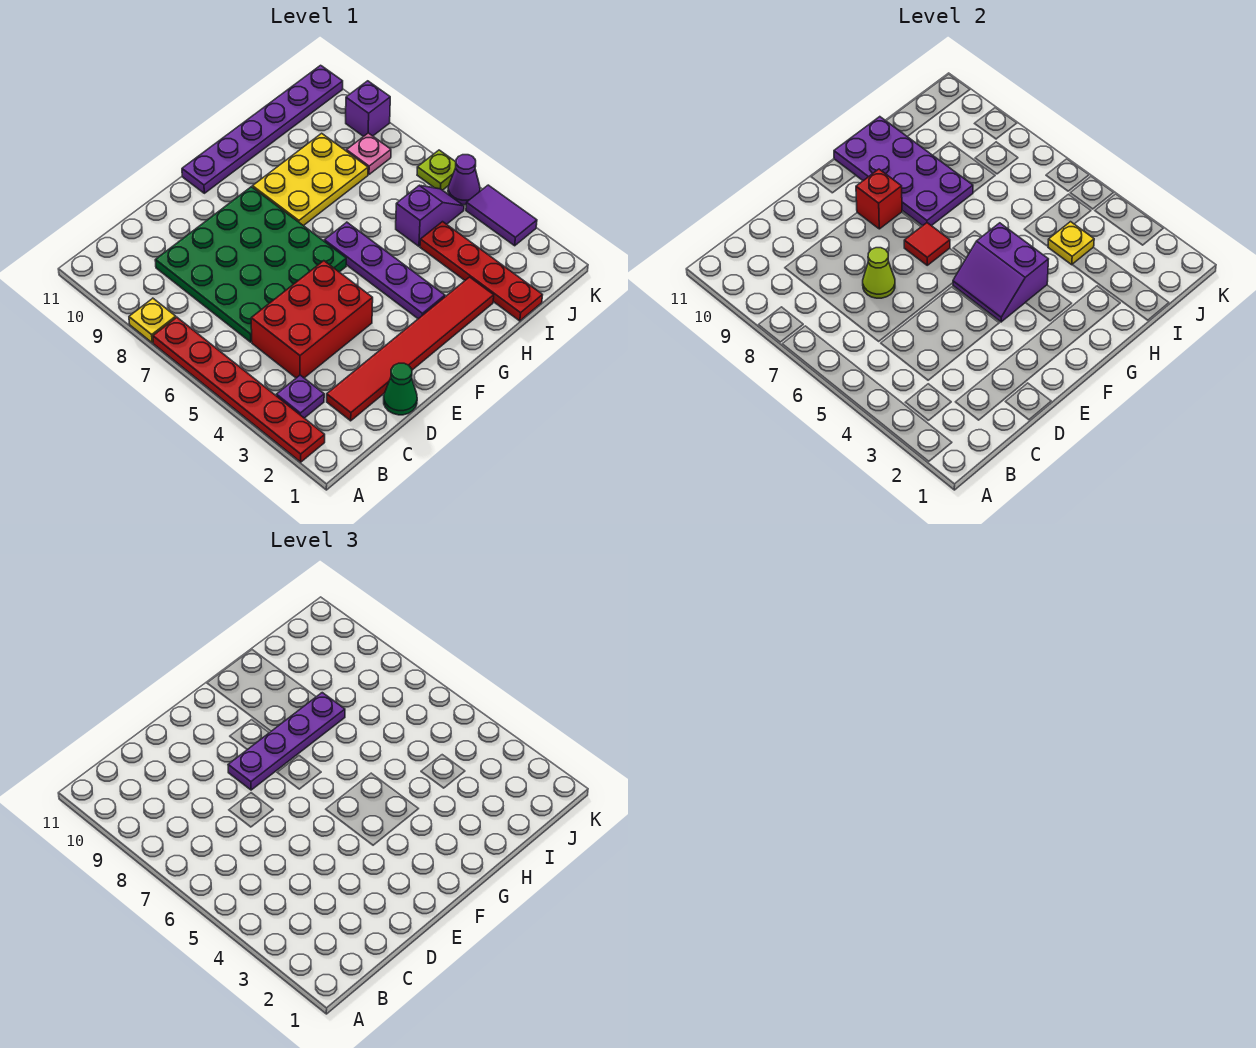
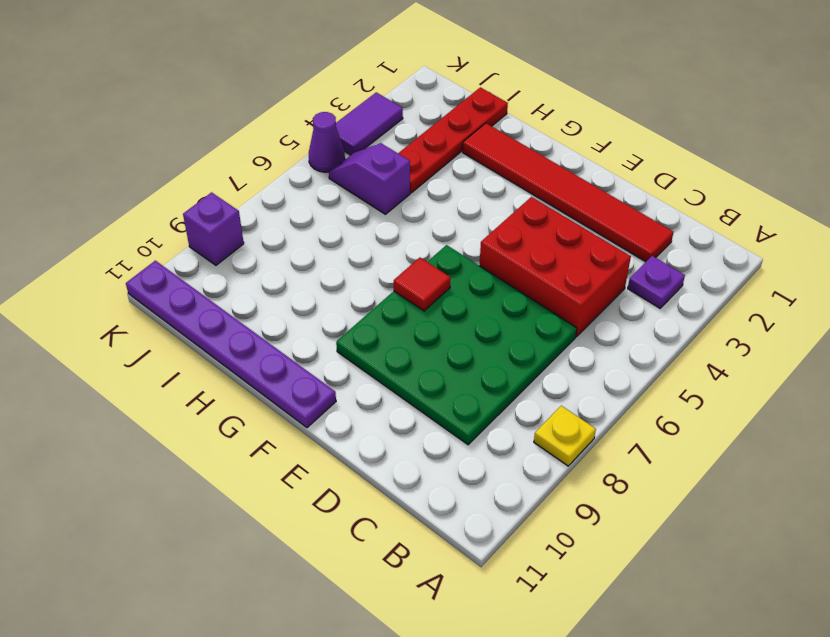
none -> red 1x6 plate [153,317,325,462]
none -> green 1x1 cone [384,363,417,415]
none -> purple 1x4 plate [324,222,445,319]

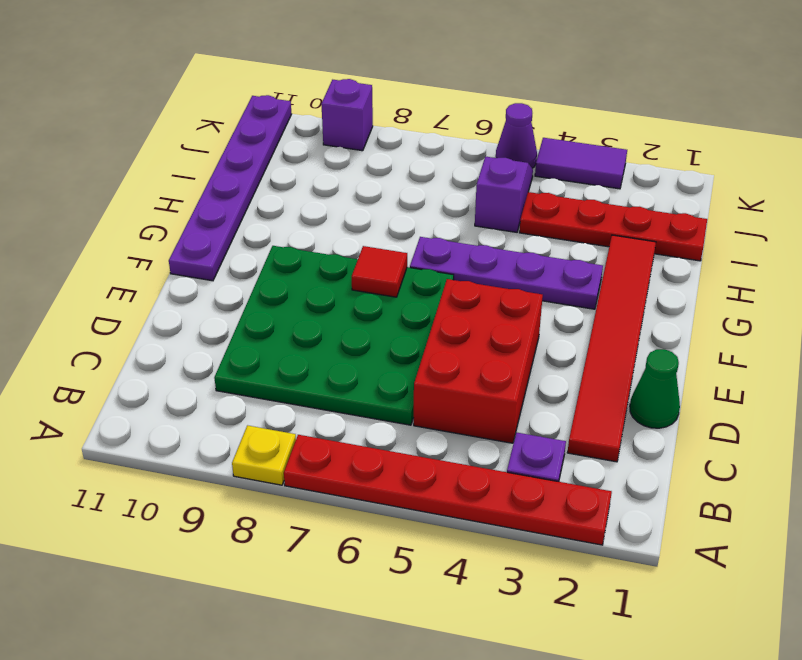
none -> yellow 2x3 plate [253,133,368,226]
none -> pink 1x1 plate [346,133,391,174]
none -> lime 1x1 plate [417,150,456,190]

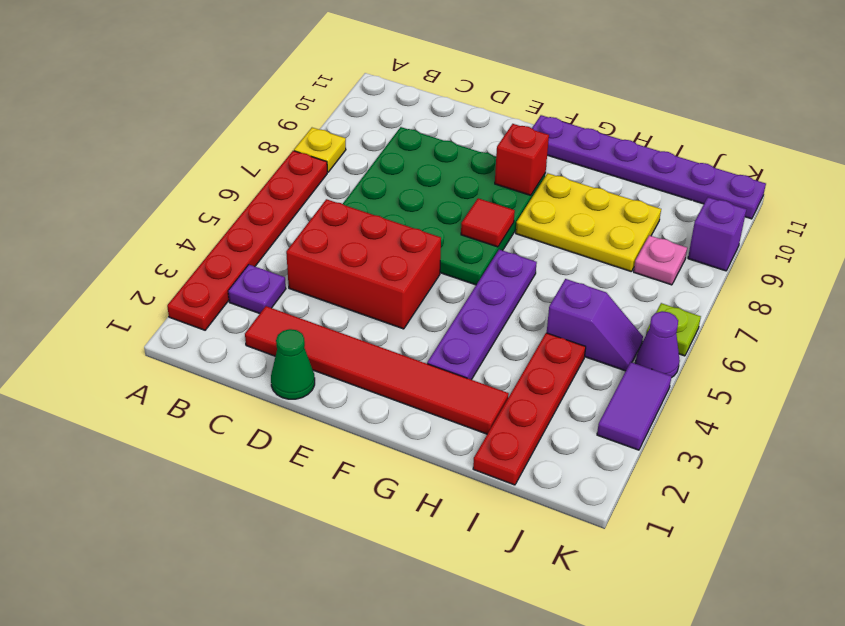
none -> lime 1x1 cone [863,248,895,298]
none -> purple 2x2 slope [953,223,1048,322]
none -> purple 2x4 plate [834,117,973,226]

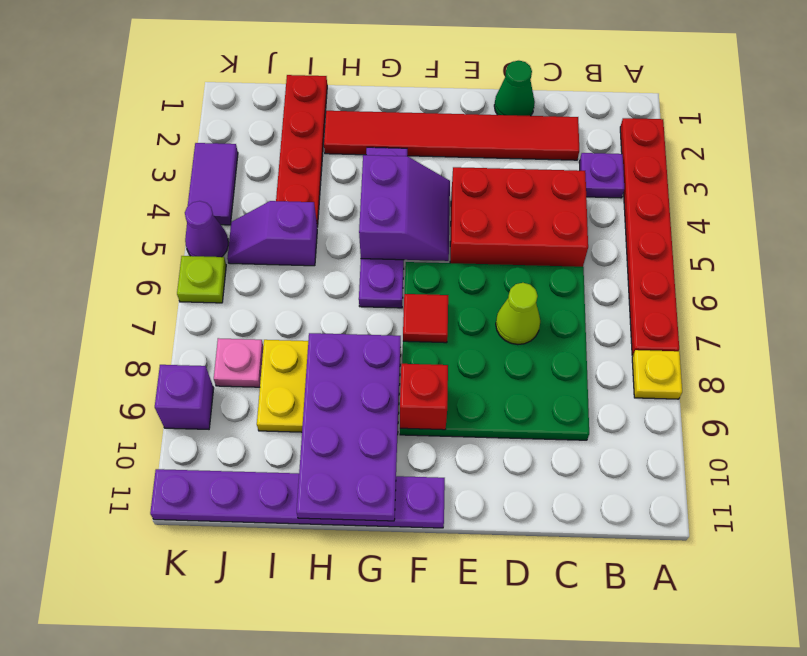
none -> yellow 1x1 plate [1048,222,1094,265]
none -> purple 1x4 plate [228,693,345,790]

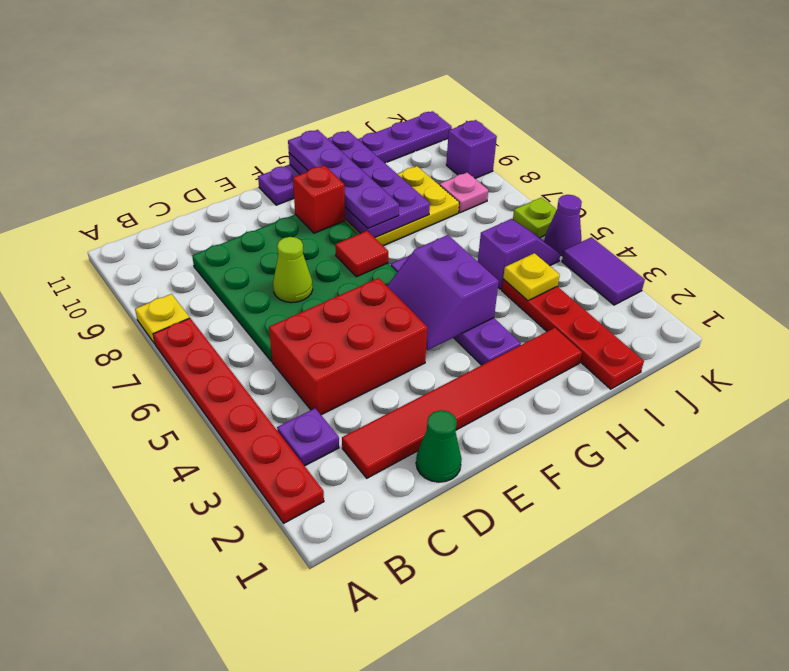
purple 1x4 plate [288,130,399,228] -> purple 1x4 plate turned to [228,693,345,790]

